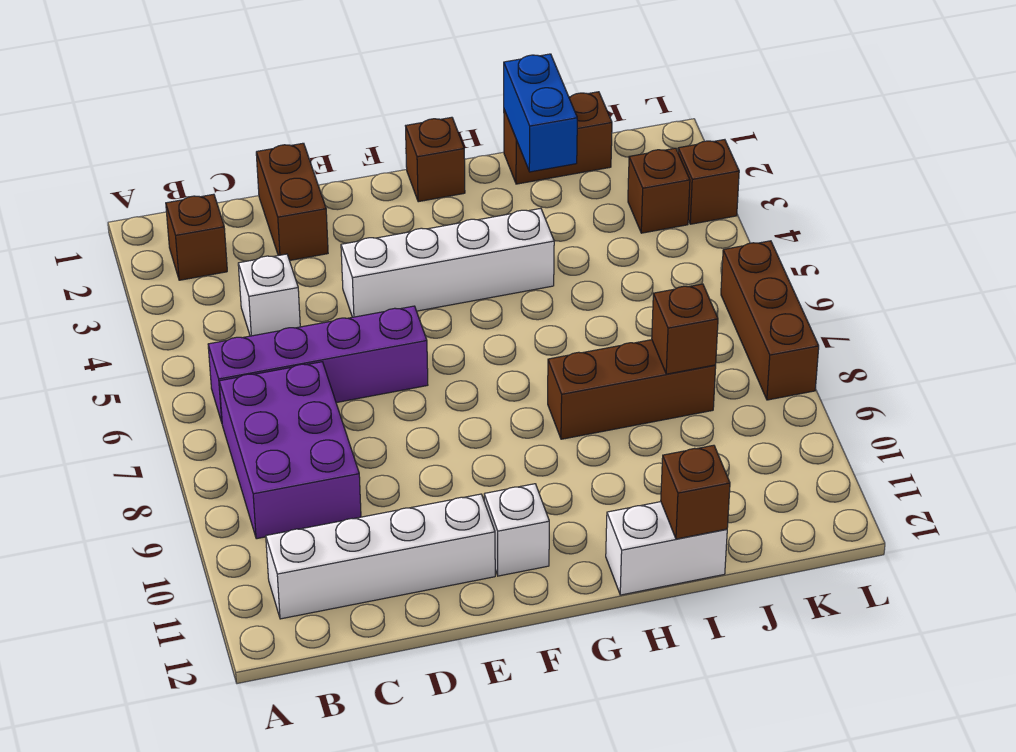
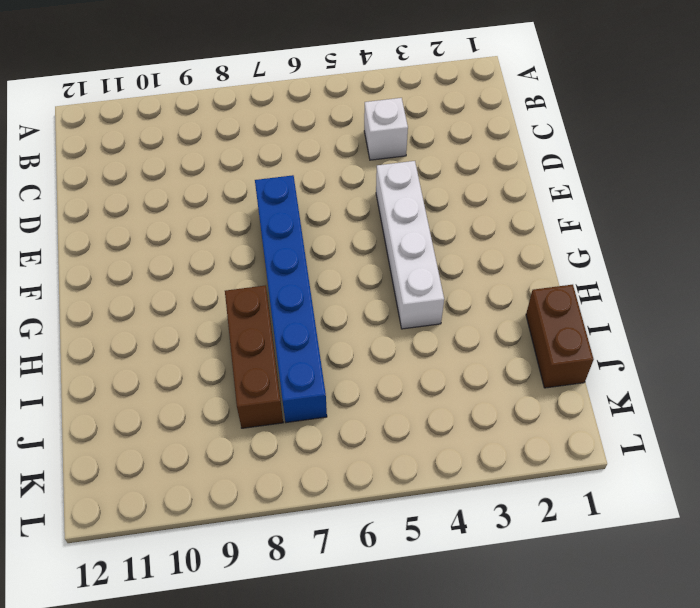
blue 1x6 brick [255,175,327,423] -> none
none -> brown 1x1 brick [166,194,227,280]
none -> purple 1x4 brick [208,306,428,422]
none -> purple 2x3 brick [219,362,361,539]

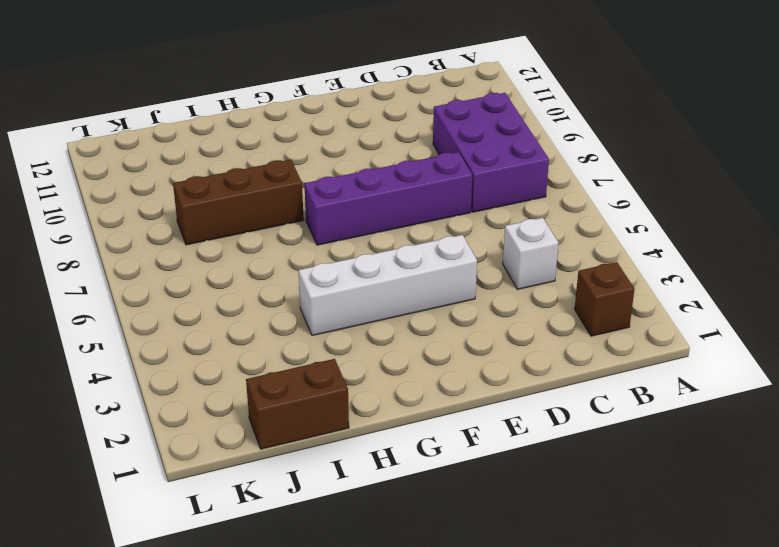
purple 1x4 brick [304,152,472,245] -> purple 1x4 brick moved to [208,306,428,422]
none -> white 1x4 brick [266,494,495,619]
none -> brown 1x2 brick [256,143,328,261]
none -> white 1x1 brick [484,484,549,576]

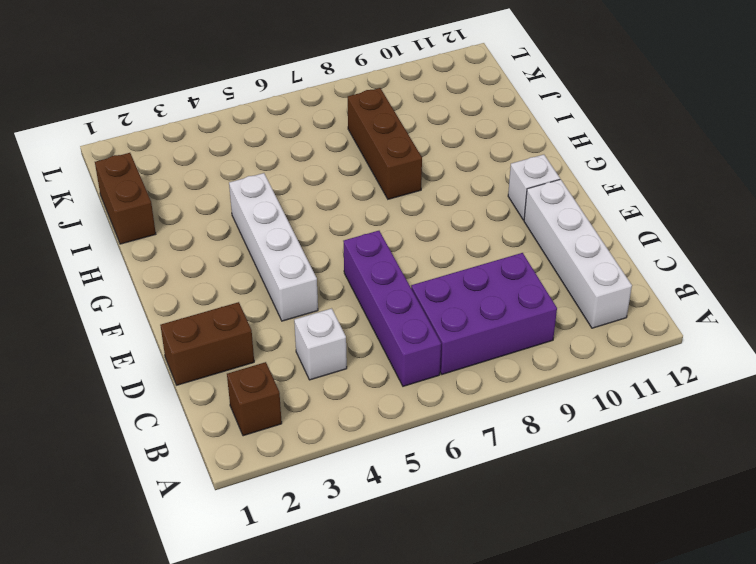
none -> brown 1x1 brick [406,117,465,202]
none -> white 1x2 brick [606,502,727,595]
none -> brown 1x1 brick [628,148,690,233]

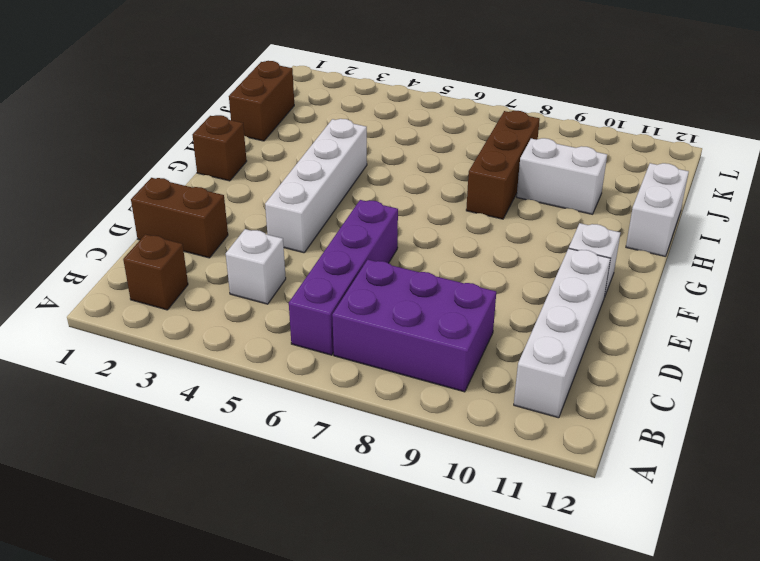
white 1x2 brick [517,138,607,214] -> none
none -> brown 1x1 brick [628,148,690,233]
none -> brown 1x1 brick [678,140,739,224]
none -> brown 1x3 brick [721,241,819,400]

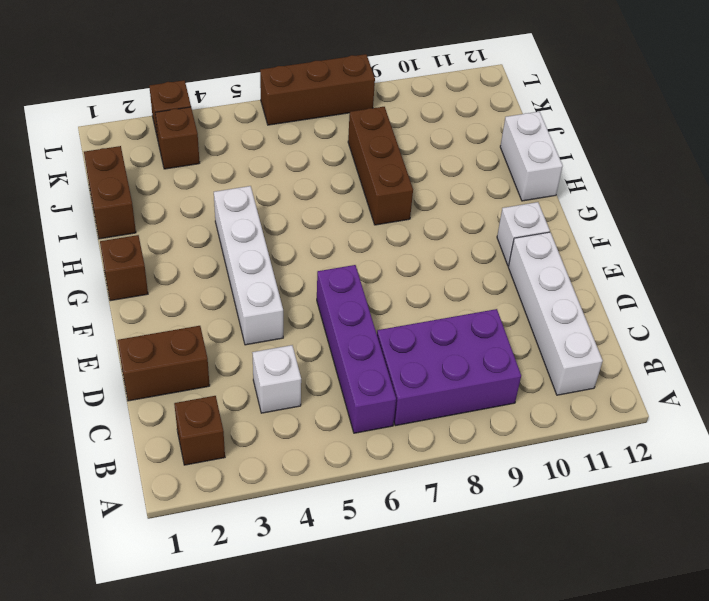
none -> blue 1x2 brick [504,54,577,172]
none -> brown 1x1 brick [661,445,730,539]
none -> brown 1x1 brick [652,284,718,374]

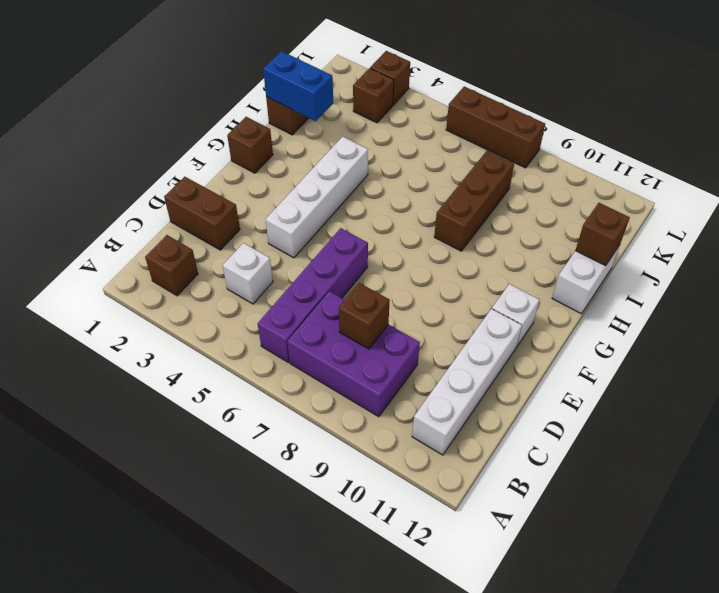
brown 1x1 brick [339,283,390,349] -> brown 1x1 brick moved to [652,284,718,374]

